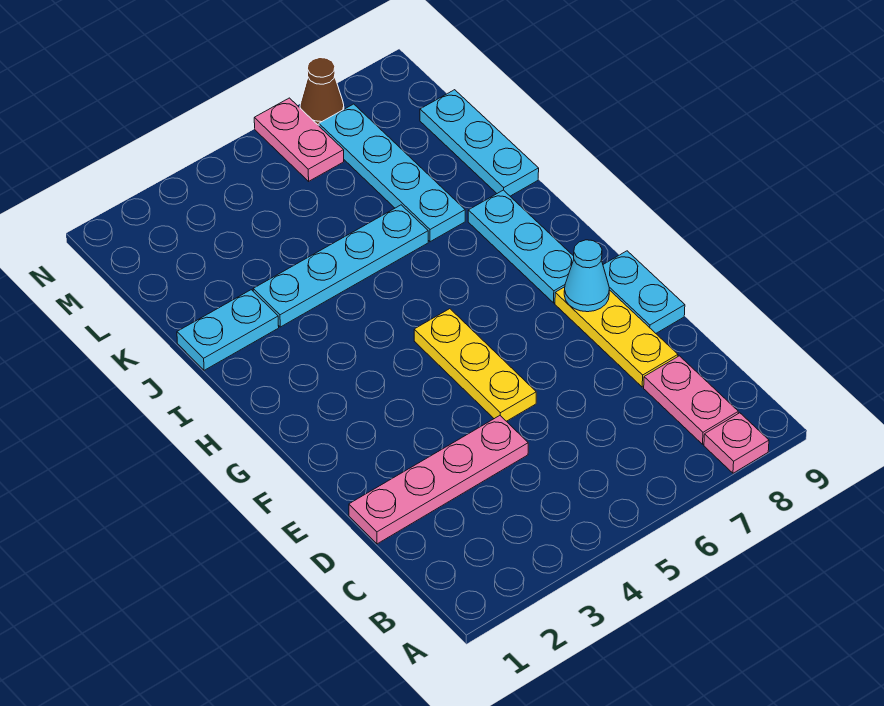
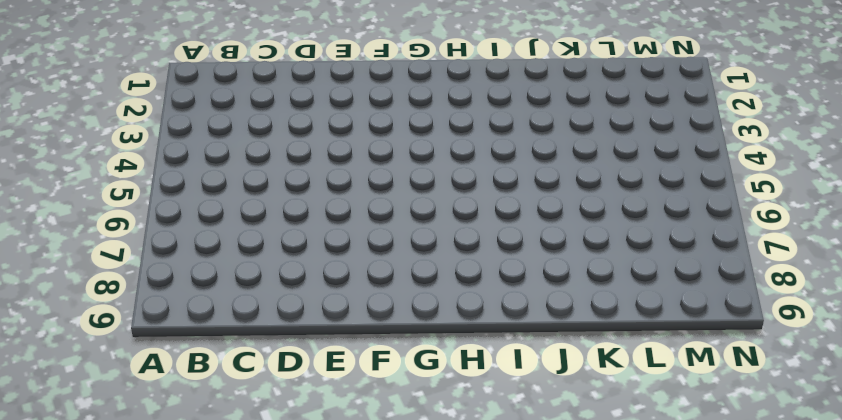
none -> pink 1x1 plate [704,413,769,473]
none -> pink 1x2 plate [644,356,738,444]
none -> pink 1x4 plate [349,416,528,544]

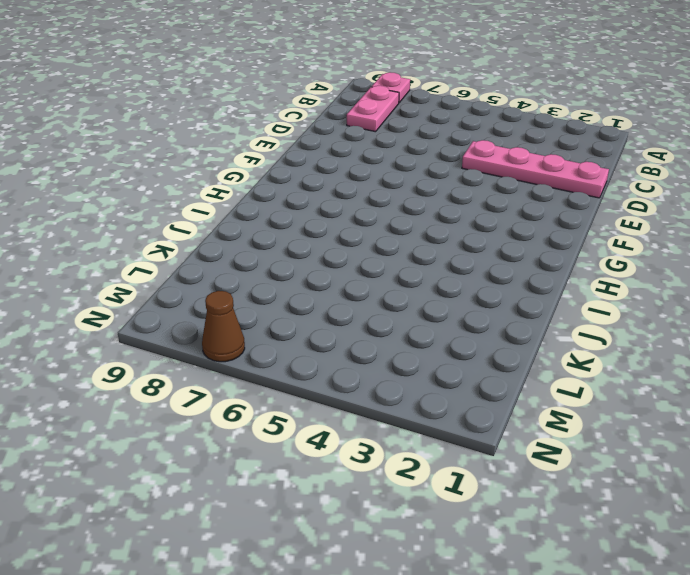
none -> yellow 1x3 plate [555,287,678,387]
none -> yellow 1x3 plate [414,309,536,421]
none -> cyan 1x2 plate [603,251,685,333]

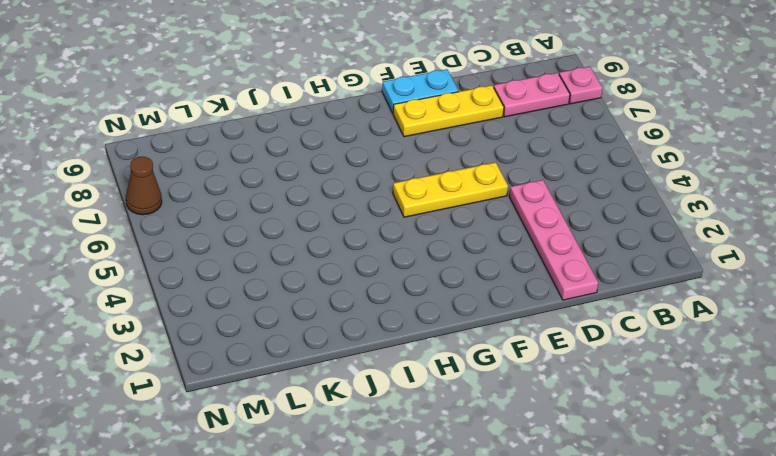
none -> cyan 1x3 plate [468,190,574,303]
none -> cyan 1x2 plate [177,290,279,370]
none -> cyan 1x4 plate [253,205,428,327]

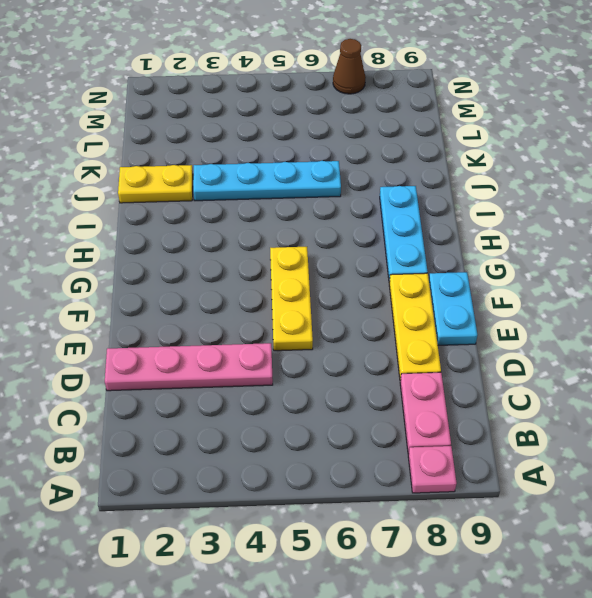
yellow 1x2 plate [118,165,193,203] -> cyan 1x2 plate [177,290,279,370]
none -> cyan 1x4 plate [319,104,465,242]
none -> cyan 1x3 plate [420,90,539,196]
none -> pink 1x2 plate [254,98,344,181]

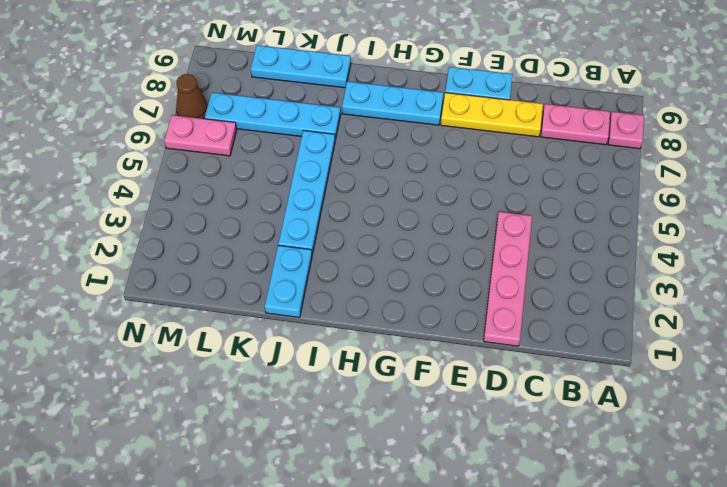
none -> yellow 1x3 plate [414,309,536,421]
none -> cyan 1x1 cone [564,240,609,312]

